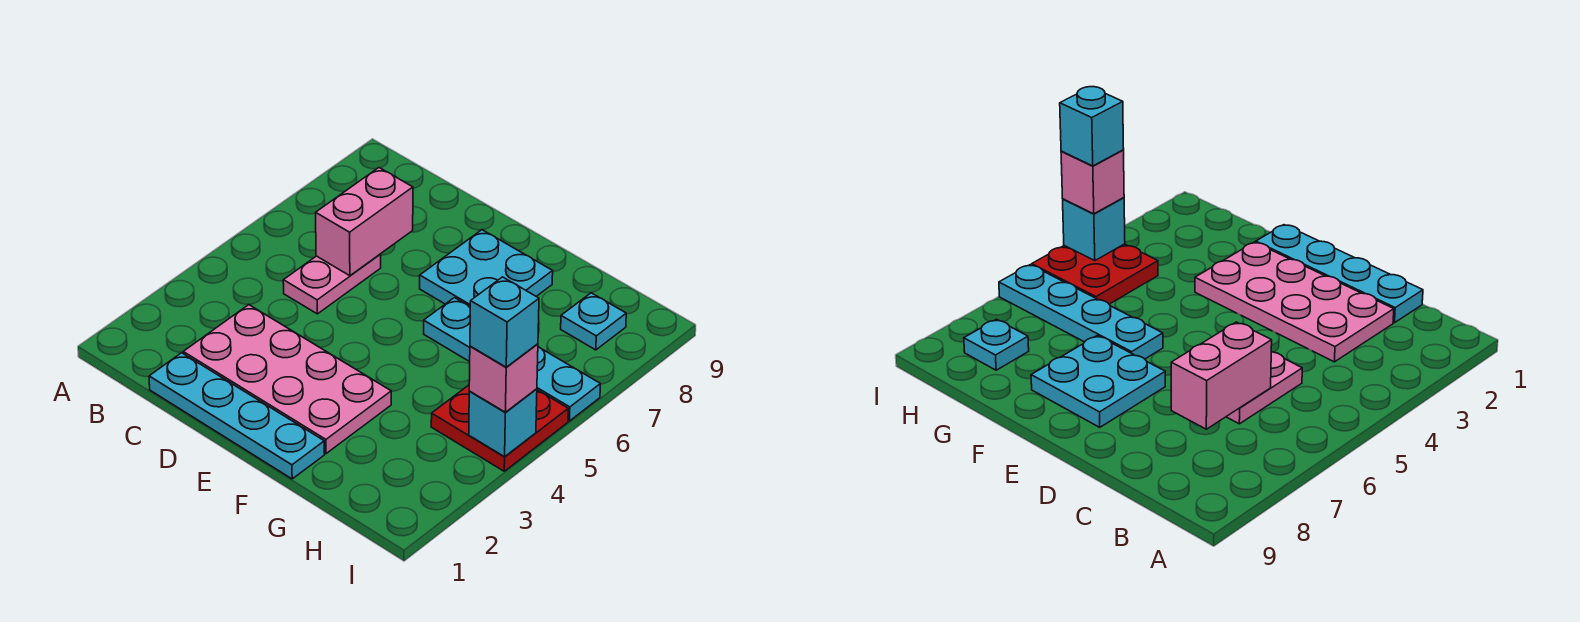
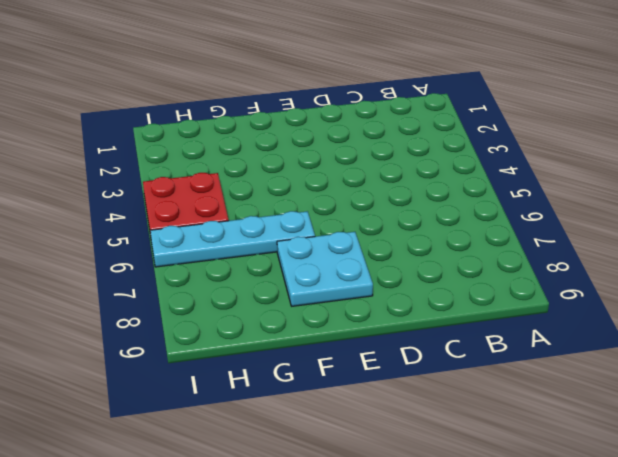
none -> cyan 1x4 plate [149,353,325,479]
none -> pink 2x4 plate [183,305,391,454]

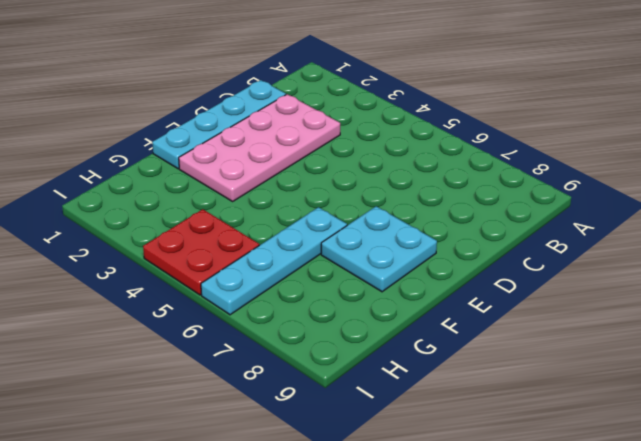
none -> pink 1x2 plate [283,254,381,314]
none -> cyan 1x1 plate [561,293,626,350]

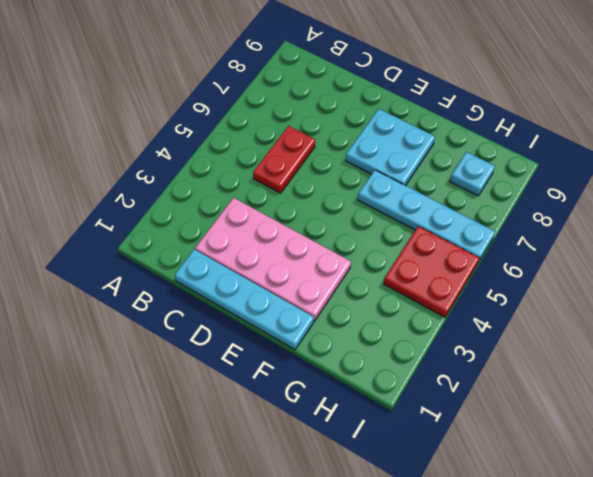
red 1x2 plate [253,126,315,193] -> pink 1x2 plate [283,254,381,314]
none -> pink 1x2 brick [316,168,413,276]
none -> cyan 1x1 brick [469,389,537,457]

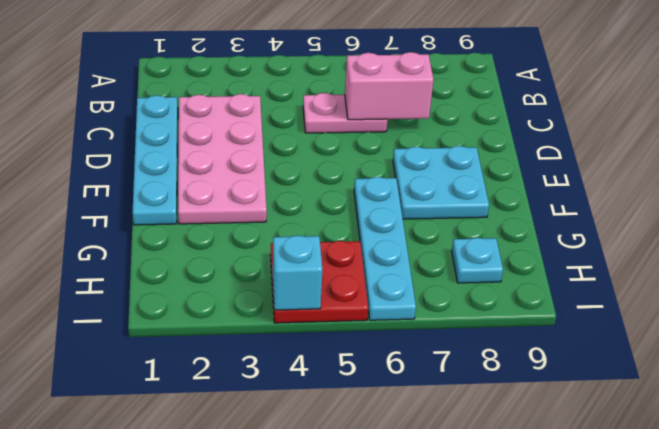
none -> pink 1x1 brick [469,344,538,413]
none -> cyan 1x1 brick [470,277,539,367]

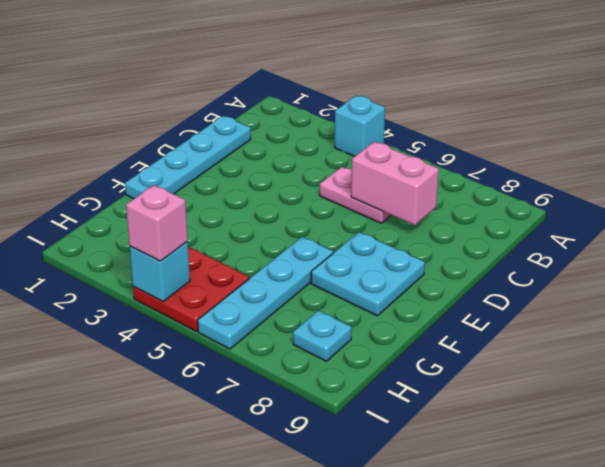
cyan 1x1 brick [335,96,385,156] -> cyan 1x1 brick moved to [470,277,539,367]
none -> pink 2x4 plate [183,305,391,454]

